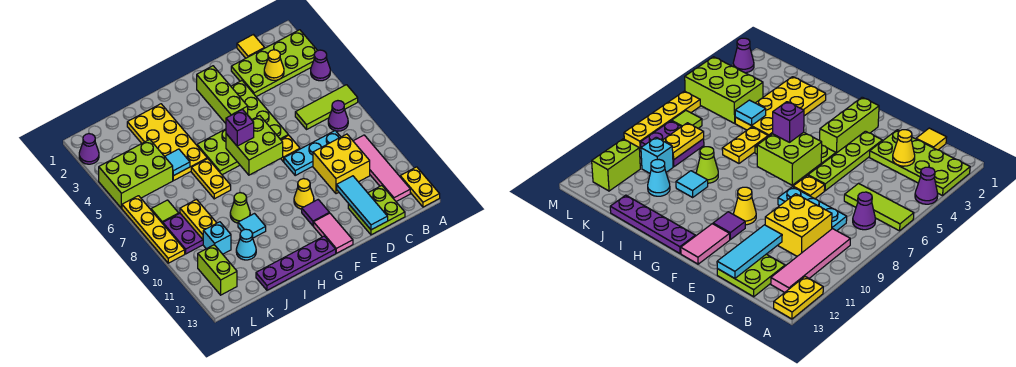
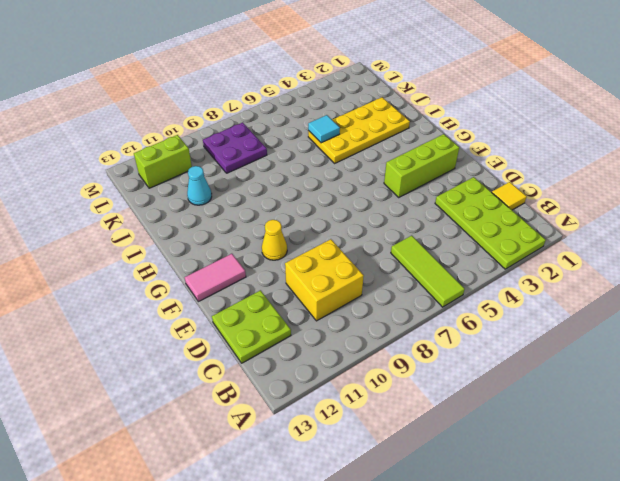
none -> purple 1x1 cone [311,50,330,81]
none -> yellow 1x2 plate [400,167,440,207]
none -> purple 1x1 cone [328,101,348,131]
none -> pink 1x4 tile [353,135,410,202]

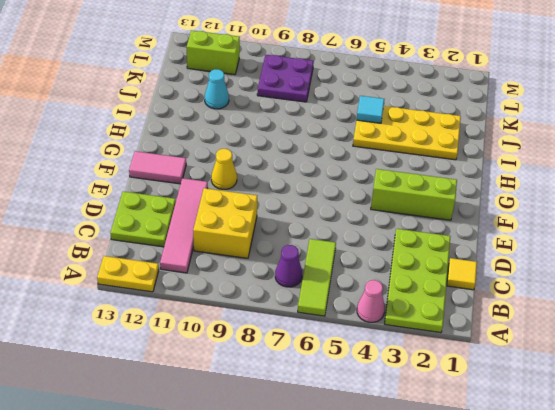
pink 1x1 cone [357,280,385,322] -> purple 1x1 cone [311,50,330,81]
pink 1x4 tile [160,178,208,273] -> pink 1x4 tile turned to [353,135,410,202]
none -> cyan 1x3 plate [284,131,340,175]
none -> lime 1x4 plate [231,81,288,140]
none -> yellow 1x1 plate [281,135,300,162]
none -> lime 2x3 plate [197,129,240,175]

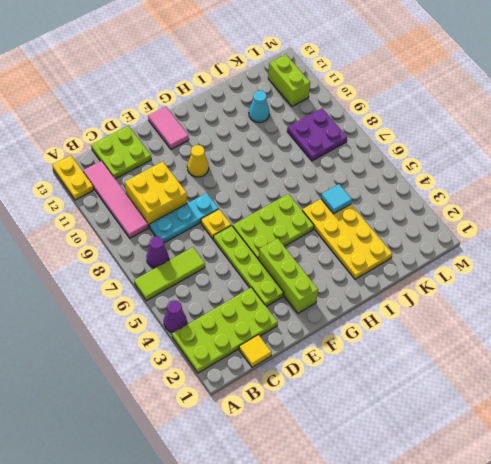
none -> purple 1x1 tile [302,200,329,226]
none -> purple 1x4 plate [256,236,336,290]
none -> yellow 1x2 plate [191,159,231,199]
none -> lime 1x1 cone [230,193,250,223]

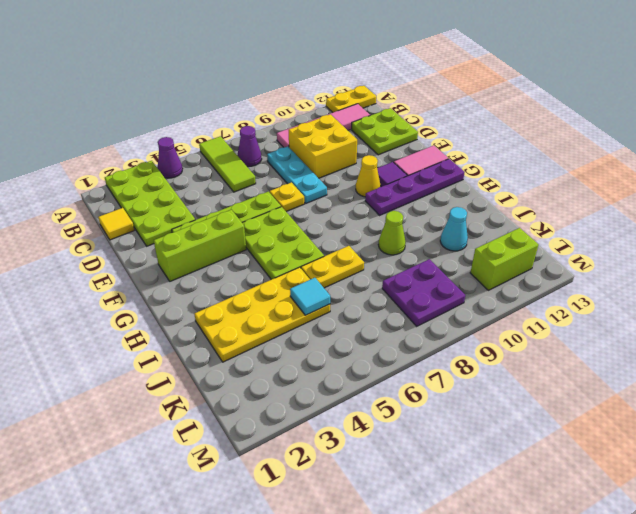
purple 1x4 plate [365,159,465,215] -> purple 1x4 plate turned to [256,236,336,290]
none -> cyan 1x1 tile [238,214,266,238]
none -> lime 2x3 brick [99,139,173,208]
none -> cyan 1x1 brick [203,222,231,254]
none -> lime 1x1 tile [151,200,179,223]

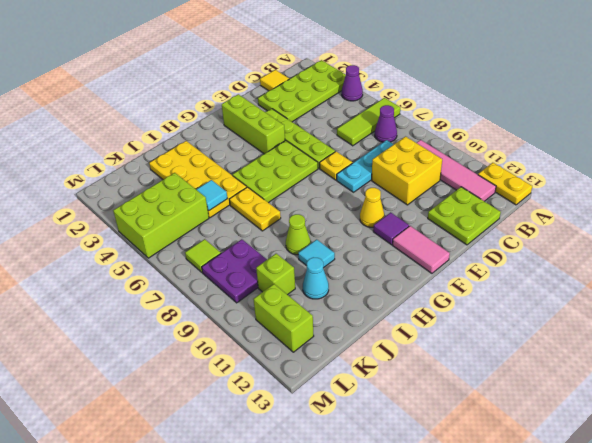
lime 1x1 brick [256,254,295,295] -> cyan 1x1 brick [203,222,231,254]
none -> purple 1x4 plate [256,236,336,290]
none -> purple 1x1 cone [79,134,99,164]
none -> yellow 1x4 plate [122,196,185,263]
none -> yellow 1x1 cone [264,50,284,80]

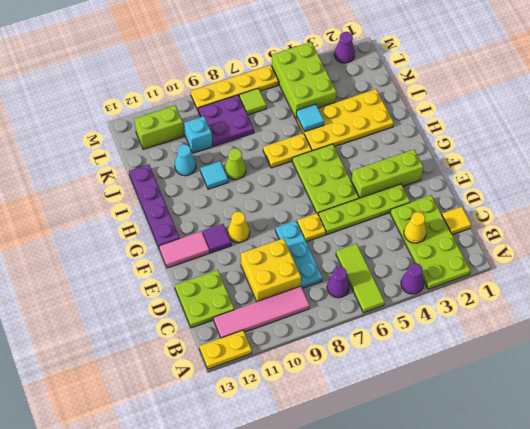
none -> cyan 1x3 tile [337,176,388,230]
none -> lime 2x2 brick [226,116,283,175]
none -> yellow 1x2 plate [180,199,216,239]
none -> purple 1x1 brick [226,110,254,146]

